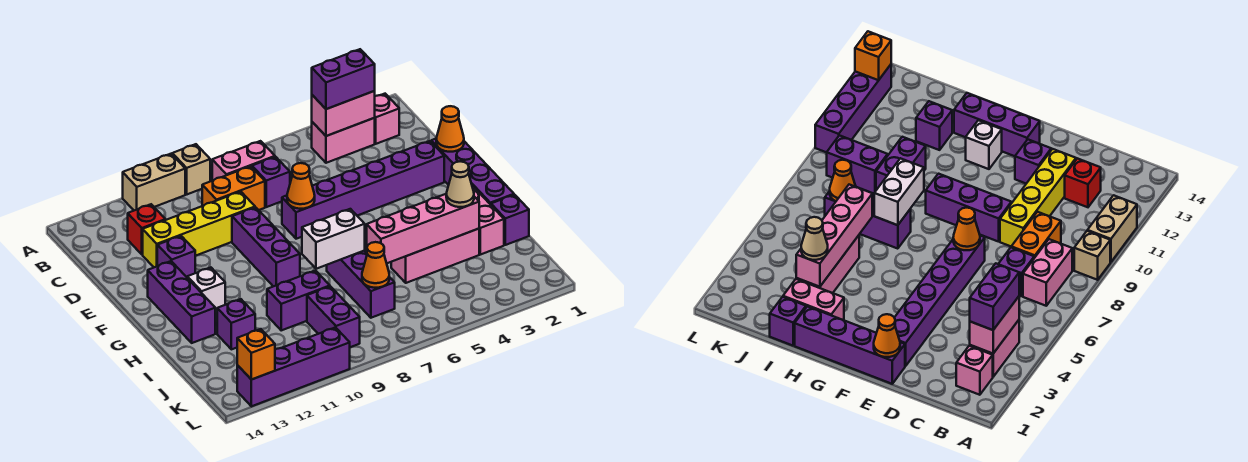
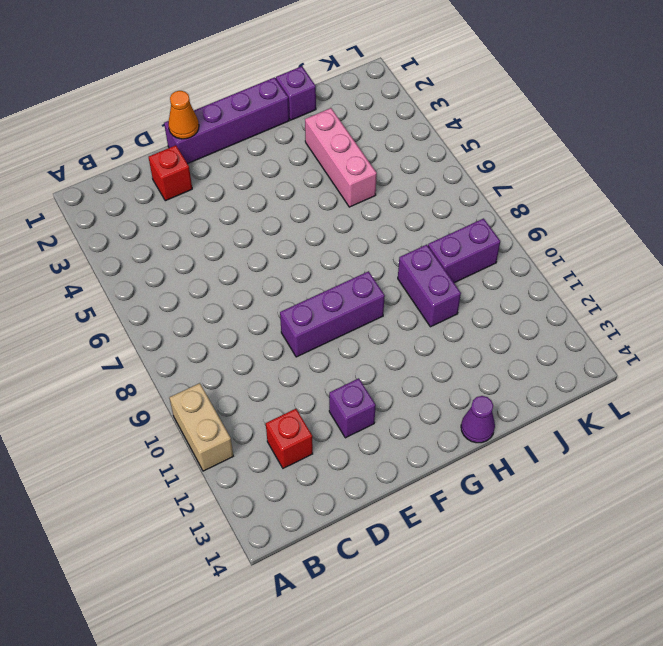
red 1x1 brick [149,145,192,201] -> none
purple 1x1 cone [461,396,495,443] -> none
none -> tan 1x1 brick [172,144,210,194]
none -> pink 1x1 brick [375,94,399,144]
none -> pink 1x2 brick [312,118,375,163]
none -> pink 1x2 brick [212,141,275,181]

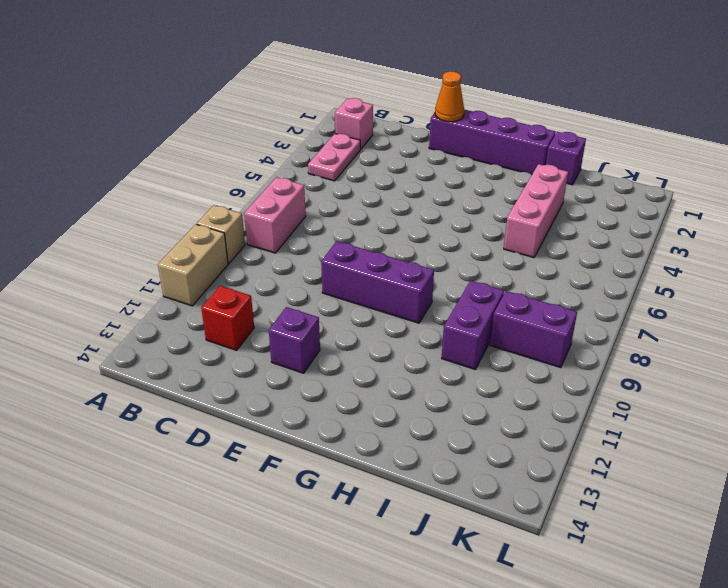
pink 1x2 plate [308,134,360,181] -> pink 1x2 brick [312,118,375,163]
none -> purple 1x1 brick [252,157,290,207]
none -> orange 1x2 brick [202,166,265,210]
none -> yellow 1x4 brick [143,192,255,267]
none -> purple 1x6 brick [282,141,444,239]

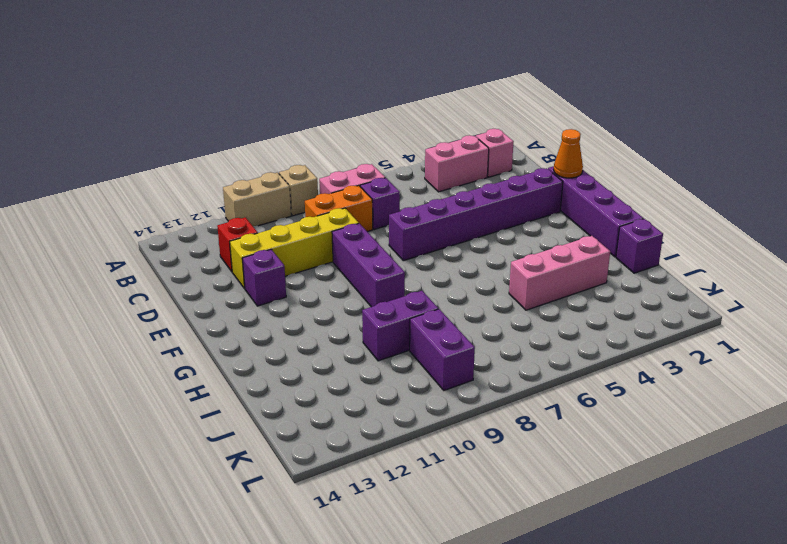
none -> purple 1x3 brick [148,261,215,343]
none -> white 1x1 brick [187,268,225,313]
none -> pink 1x2 brick [473,188,504,255]
none -> purple 1x3 brick [327,250,395,318]

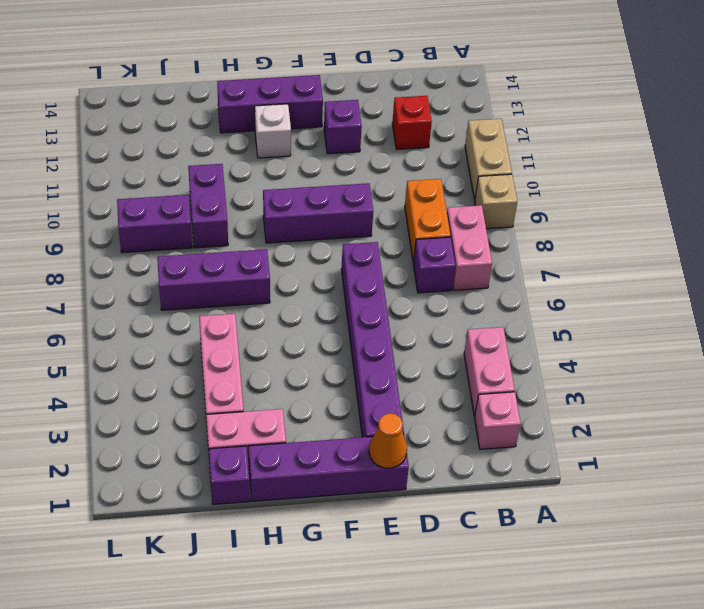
none -> yellow 1x4 brick [143,192,255,267]
none -> purple 1x1 brick [217,299,255,349]
none -> purple 1x4 brick [237,327,350,406]
none -> pink 1x2 brick [312,91,375,136]

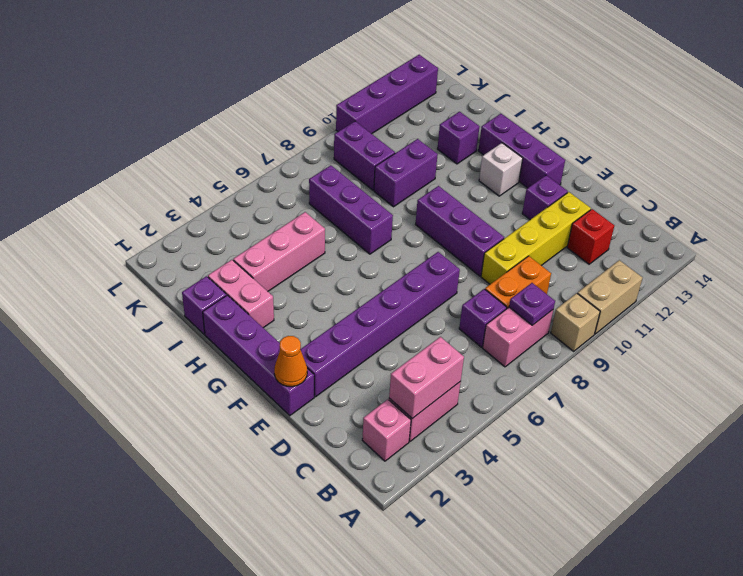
purple 1x1 plate [509,283,555,325] -> none
none -> orange 1x1 cone [287,163,315,209]
none -> white 1x2 brick [302,209,365,269]
none -> pink 1x4 brick [367,194,479,263]
none -> orange 1x1 cone [362,242,389,288]

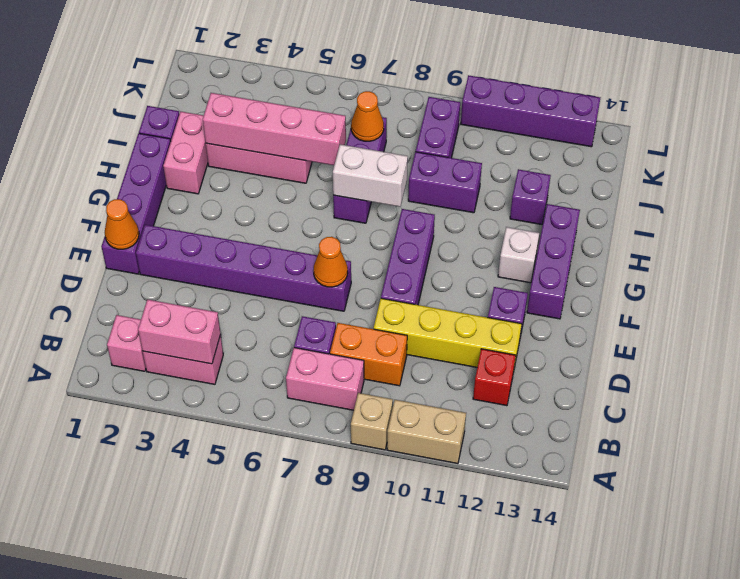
none -> orange 1x1 brick [237,329,275,380]
none -> purple 1x2 brick [312,49,375,109]
none -> tan 1x1 cone [446,161,474,207]

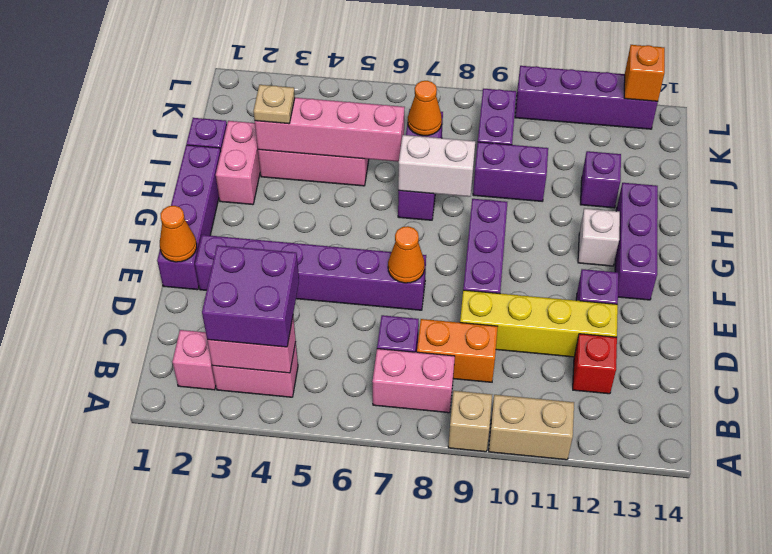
purple 2x2 brick [202,245,299,347] -> purple 1x2 brick [312,49,375,109]
tan 1x1 plate [253,85,295,124] -> tan 1x1 cone [446,161,474,207]

